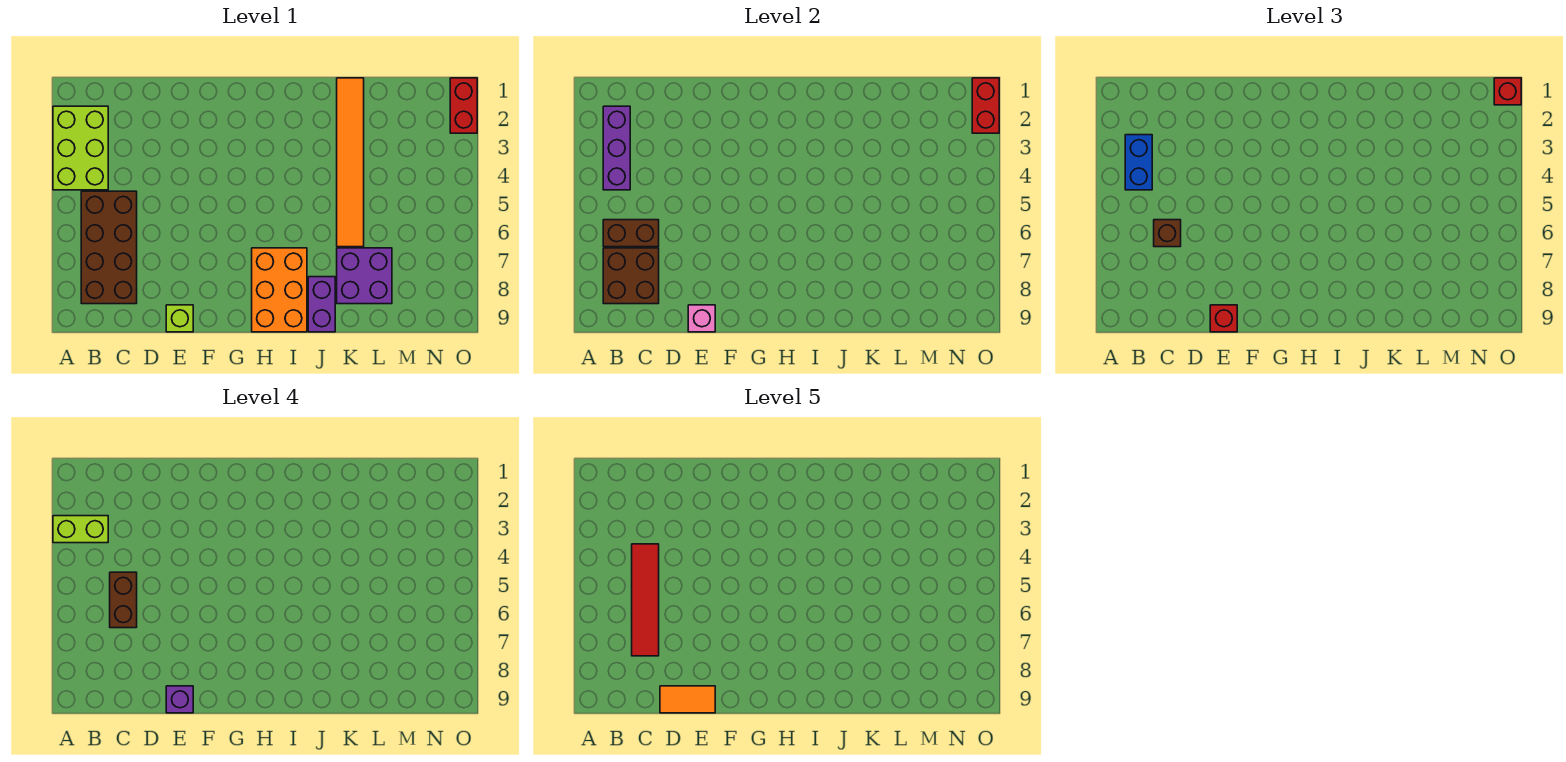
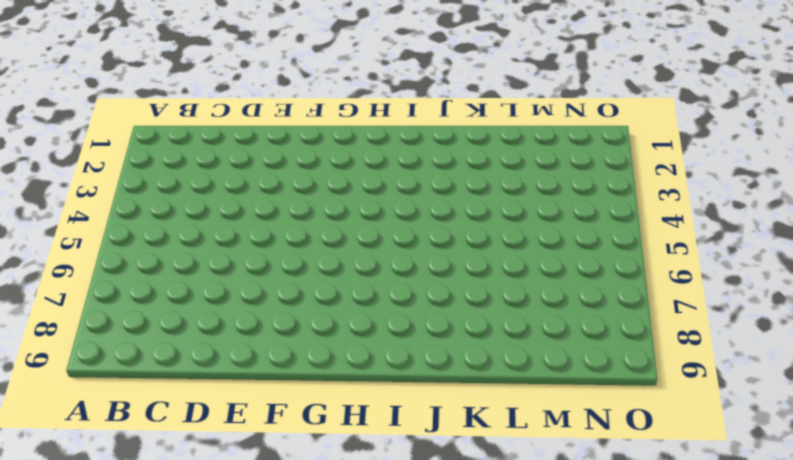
none -> lime 2x3 brick [53,106,108,190]
none -> brown 2x4 brick [81,191,137,304]
none -> lime 1x1 brick [166,305,193,332]

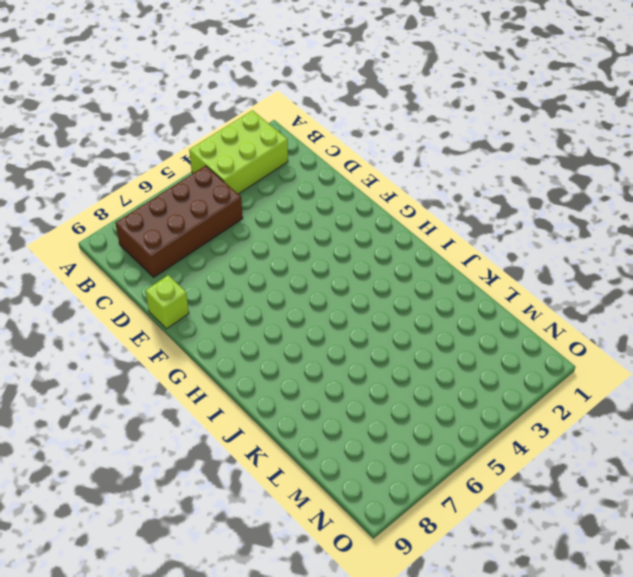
none -> orange 2x3 brick [252,248,307,332]
none -> purple 1x2 brick [308,277,335,332]
none -> orange 1x6 tile [337,78,364,247]

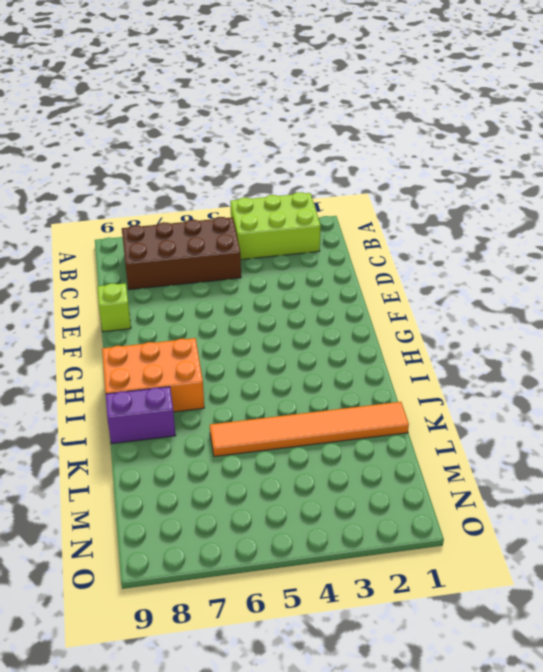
none -> purple 2x2 brick [337,248,392,304]
none -> red 1x2 brick [450,78,477,133]
none -> purple 1x3 brick [603,106,630,190]

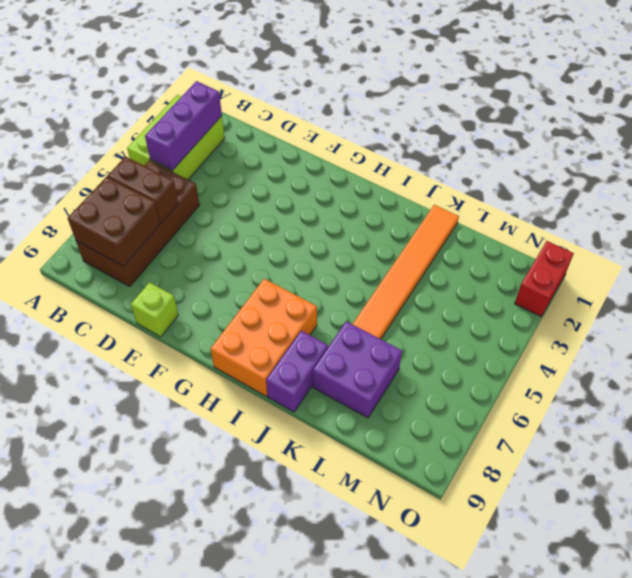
none -> pink 1x1 brick [688,305,715,332]
none -> red 1x2 brick [972,78,999,133]
none -> blue 1x2 brick [1125,135,1152,190]

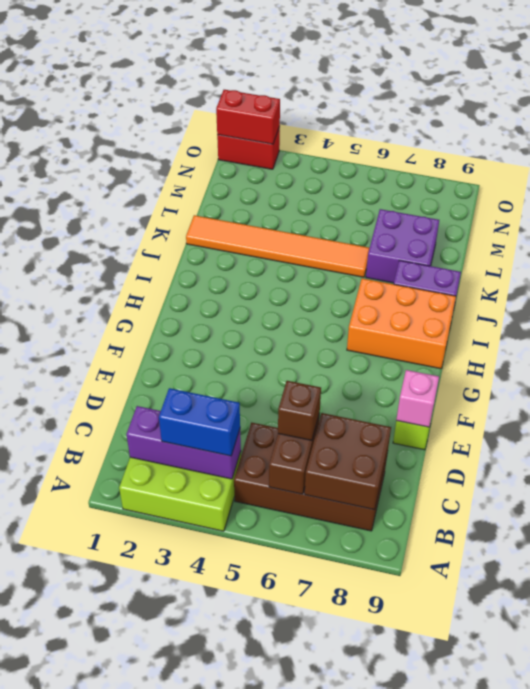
none -> red 1x1 brick [1210,305,1237,332]
none -> red 1x1 brick [1494,78,1521,105]
none -> lime 1x2 brick [53,516,108,543]

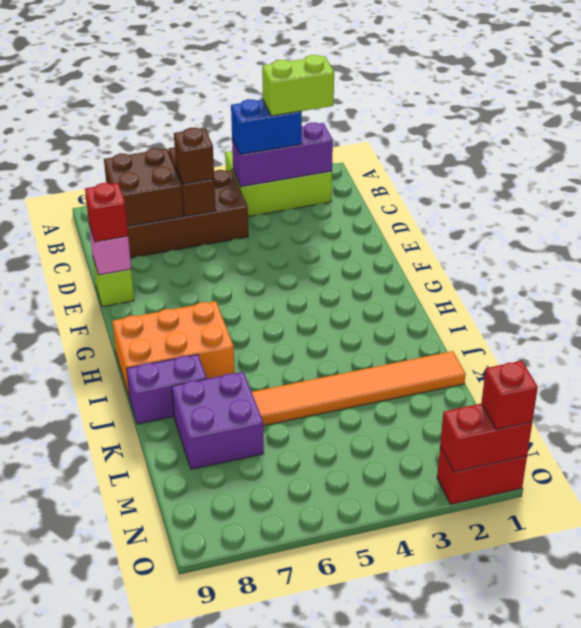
lime 1x2 brick [262,55,334,116] -> lime 1x2 brick turned to [53,516,108,543]
none -> brown 1x2 brick [110,572,137,628]
none -> purple 1x1 brick [166,686,193,713]
none -> red 1x4 tile [632,544,659,656]

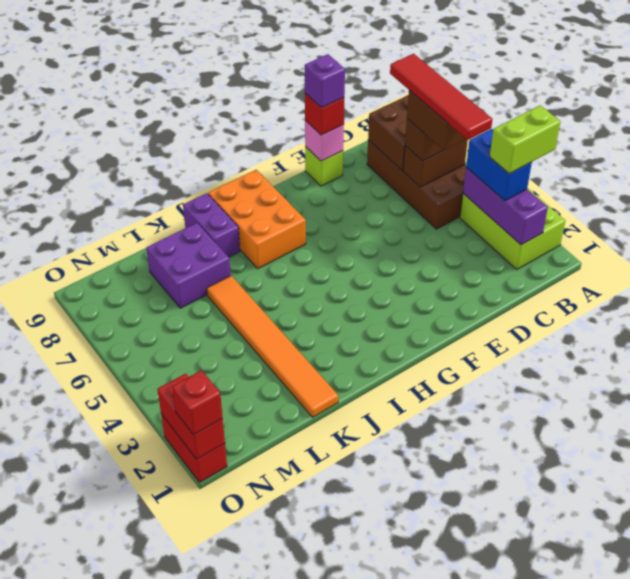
none -> orange 1x2 tile [660,686,715,713]

